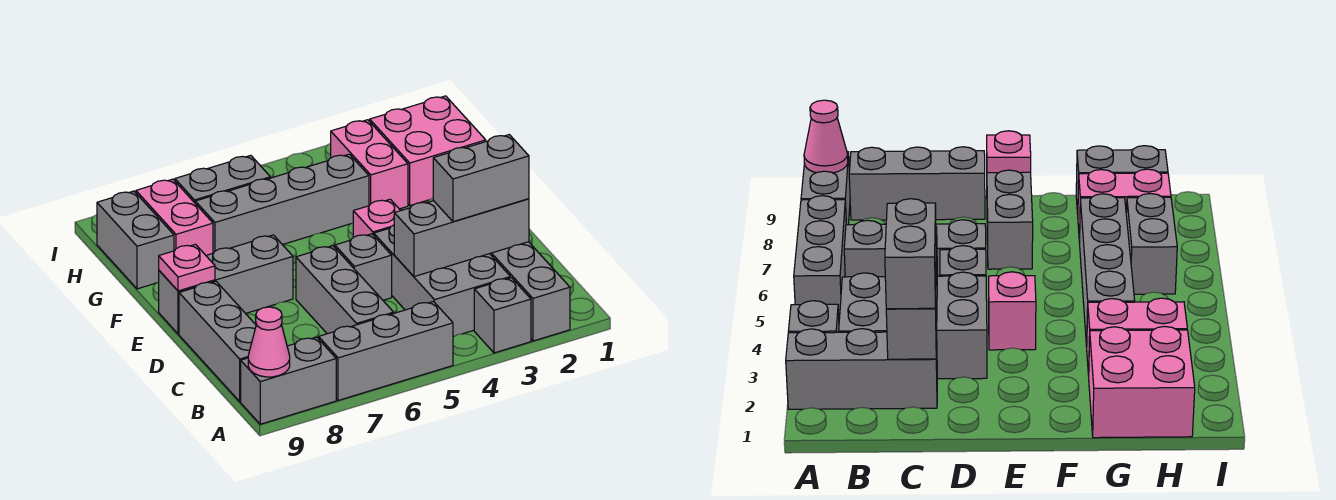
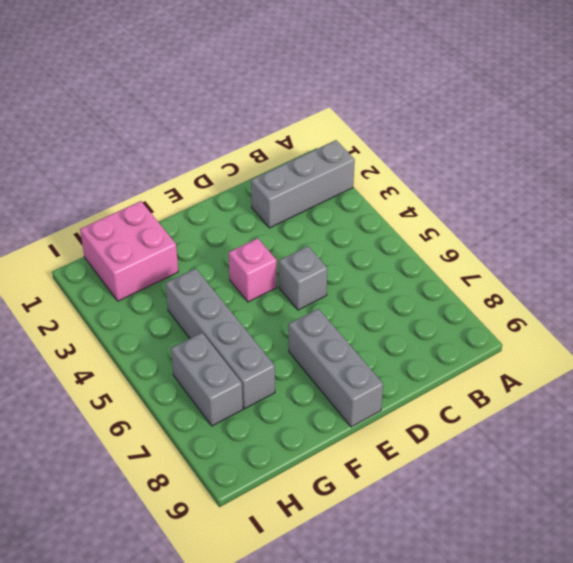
none -> grey 1x1 brick [474,278,531,353]
none -> grey 1x3 brick [319,301,453,400]
none -> grey 1x2 brick [241,337,336,424]

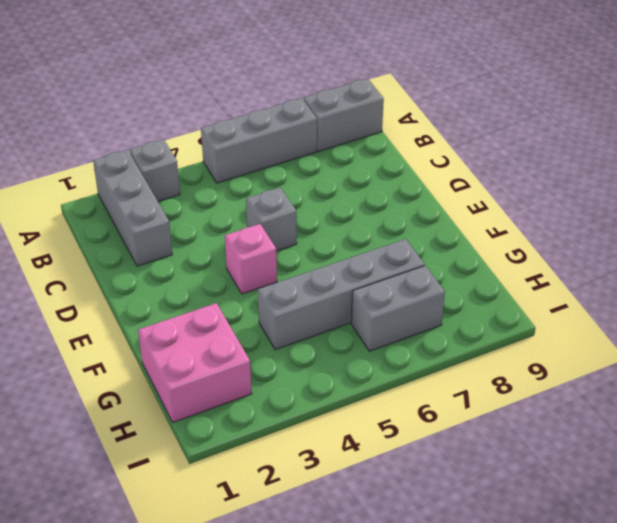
none -> grey 2x3 brick [374,225,510,337]
none -> grey 1x3 brick [296,246,394,334]
none -> grey 1x3 brick [179,281,256,402]

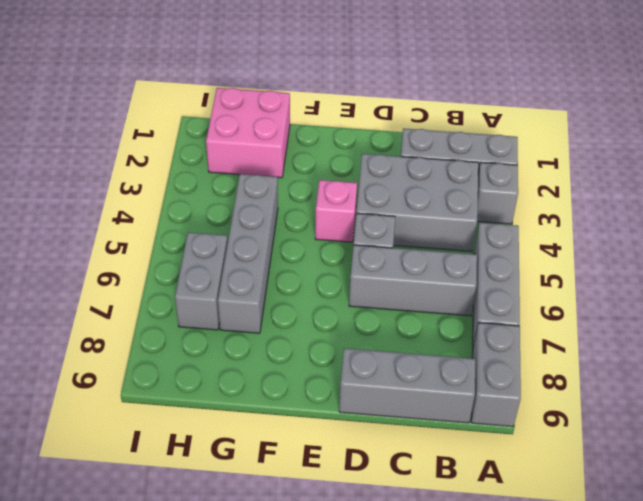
none -> grey 1x3 brick [159,235,293,334]
none -> pink 1x2 brick [331,120,408,209]
none -> pink 1x2 brick [136,179,213,255]

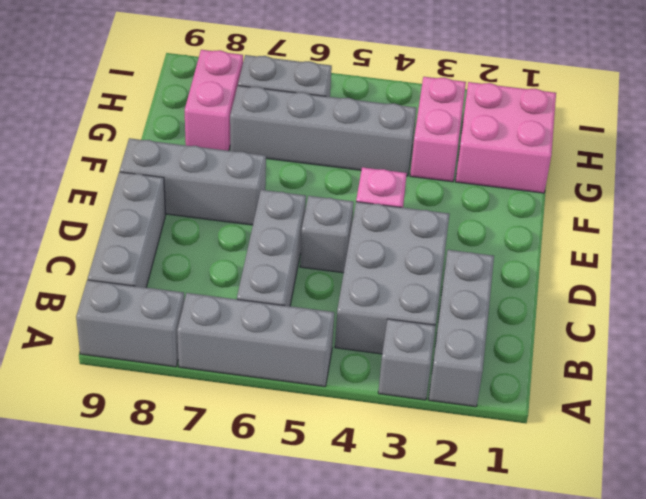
none -> grey 1x2 brick [97,191,174,289]
none -> pink 1x1 cone [248,307,290,377]
none -> grey 1x3 brick [394,199,529,277]

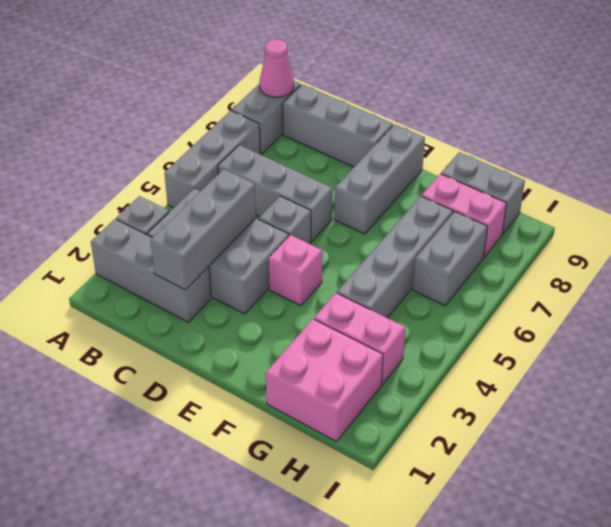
none -> pink 1x1 plate [159,244,215,291]
none -> grey 1x2 brick [433,135,529,222]

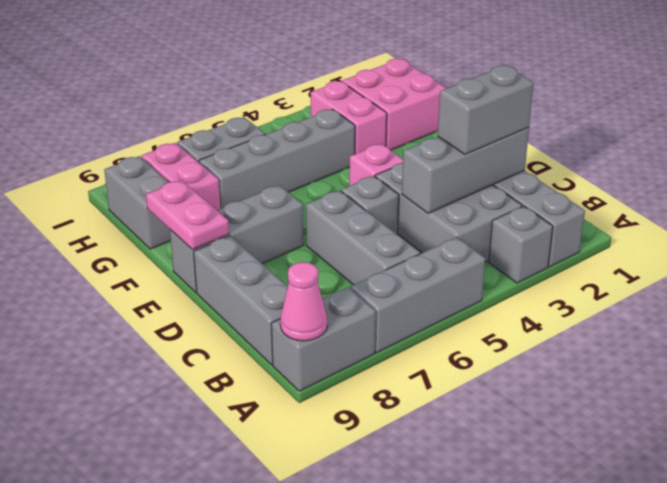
pink 1x2 plate [146,180,229,250] -> pink 1x1 plate [159,244,215,291]

